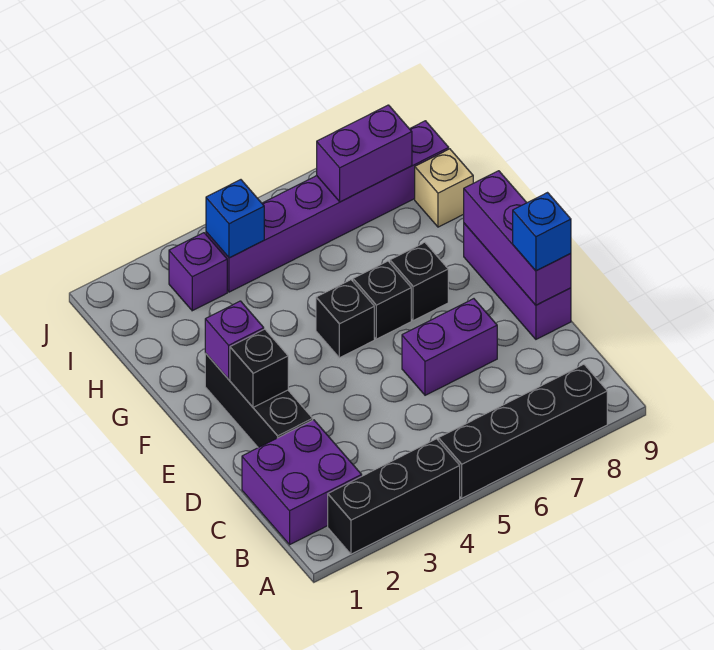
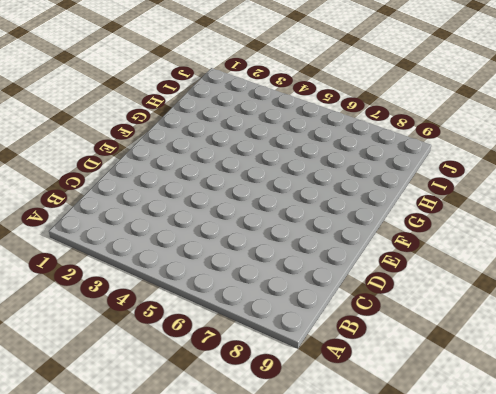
none -> black 1x3 brick [328,439,460,554]
none -> black 1x4 brick [438,364,607,498]
none -> purple 2x2 brick [242,420,362,545]

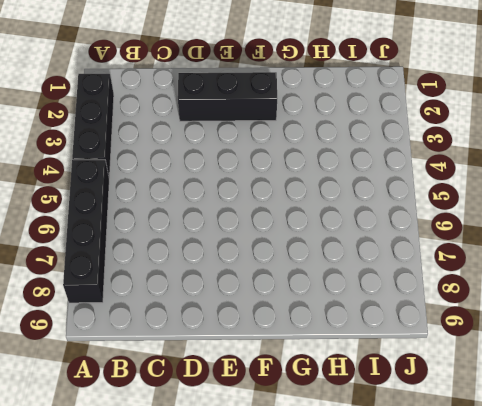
none -> purple 2x2 brick [242,420,362,545]
none -> purple 1x2 brick [402,299,497,395]
none -> purple 1x3 brick [464,223,571,339]

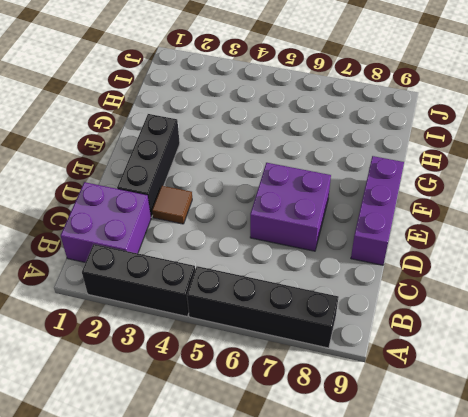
brown 1x1 tile [152,186,192,224] -> none
purple 2x2 brick [250,163,331,251] -> purple 1x2 brick [402,299,497,395]
none -> black 1x1 brick [316,280,374,358]
none -> black 1x1 brick [353,261,411,339]
none -> black 1x1 brick [390,242,448,321]

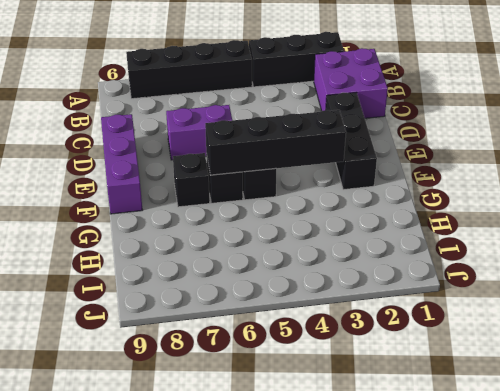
black 1x4 brick [205,110,346,175] -> none
none -> tan 1x1 brick [415,149,473,227]
none -> purple 1x1 brick [169,233,227,311]
none -> purple 1x6 brick [206,121,449,292]

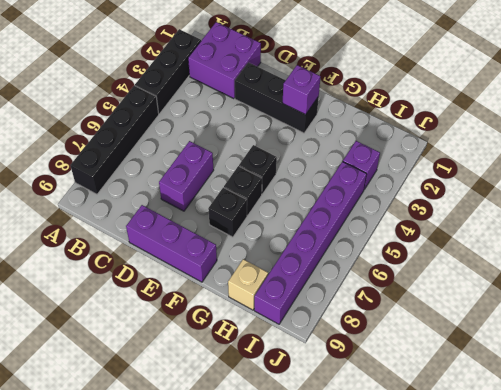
none -> purple 1x3 brick [464,171,571,305]
none -> black 1x1 brick [230,329,288,407]
none -> blue 1x1 brick [206,180,264,258]

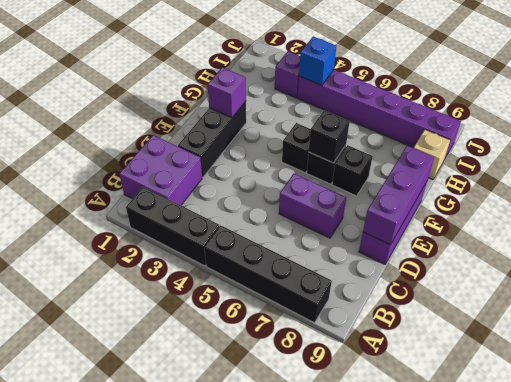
black 1x1 brick [309,110,350,163] -> black 1x1 brick moved to [230,329,288,407]
none -> purple 1x2 brick [317,105,412,202]
none -> blue 1x1 brick [513,193,571,271]

